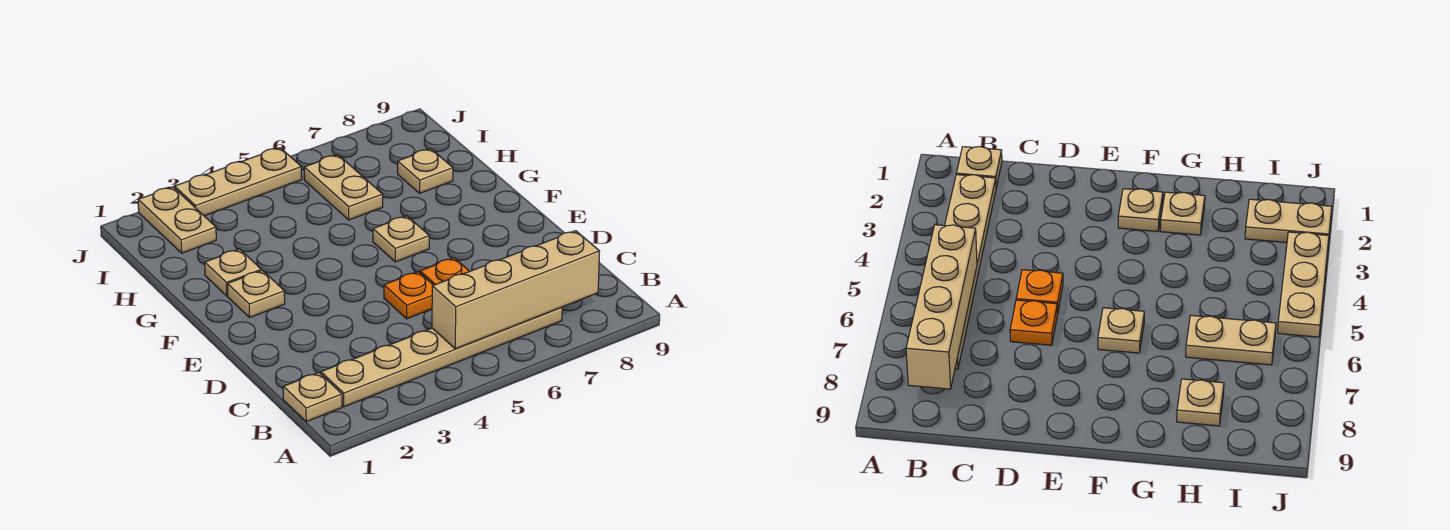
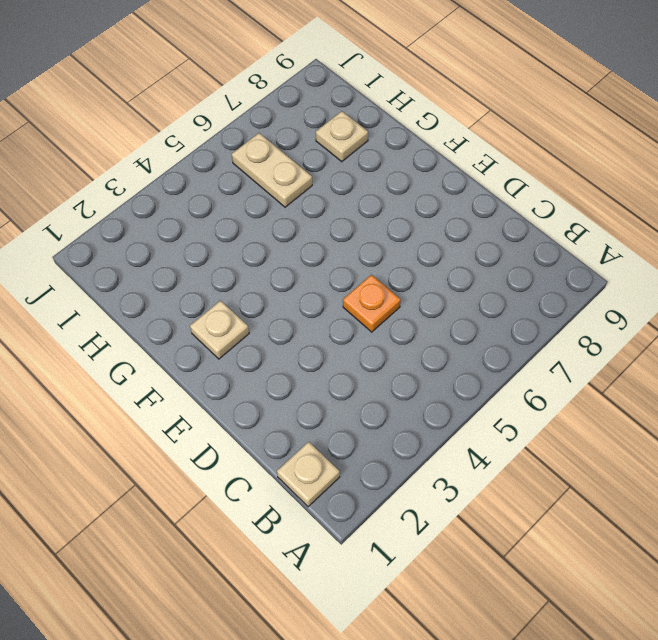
none -> tan 1x6 plate [321,307,562,407]
none -> orange 1x1 plate [420,258,469,285]
none -> tan 1x1 plate [373,216,429,262]

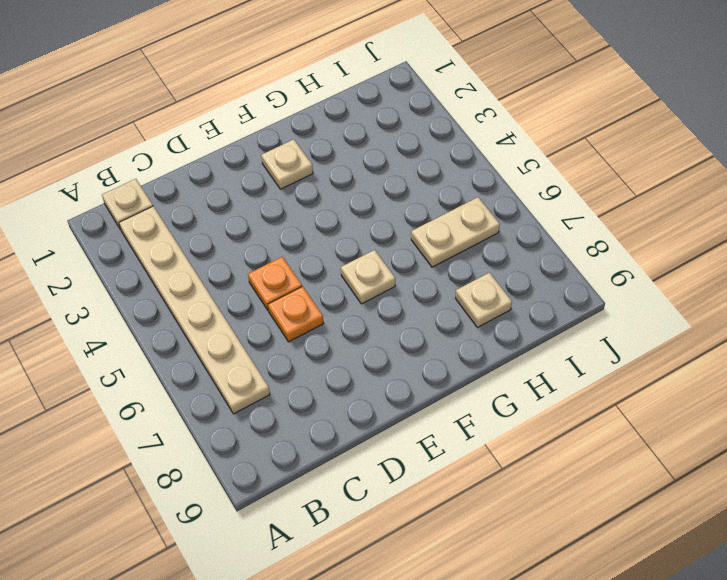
none -> tan 1x1 plate [205,249,261,296]
none -> tan 1x2 plate [138,187,216,253]
none -> tan 1x3 plate [174,148,302,216]

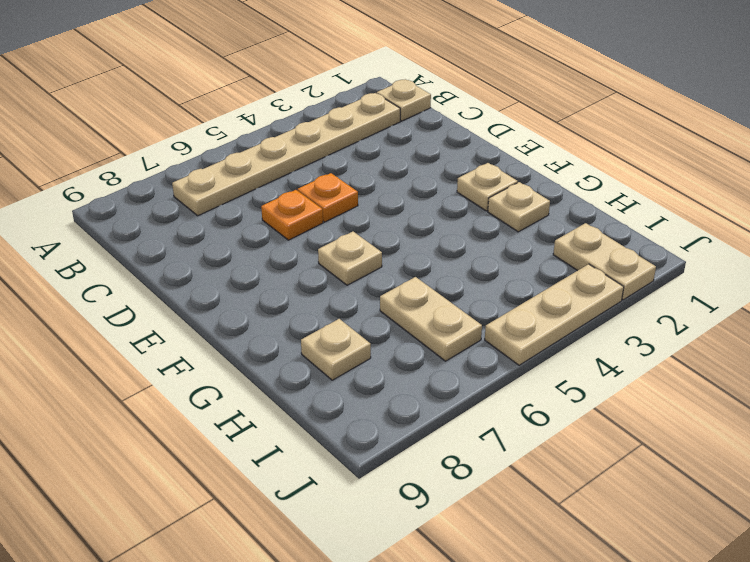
none -> tan 1x4 brick [432,231,600,349]

